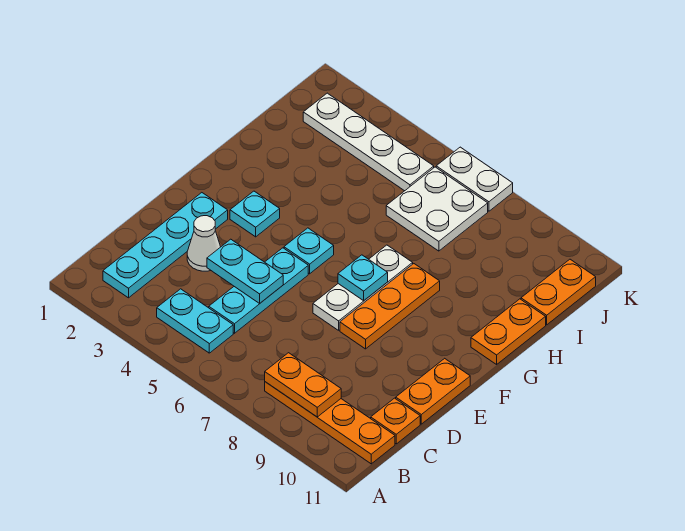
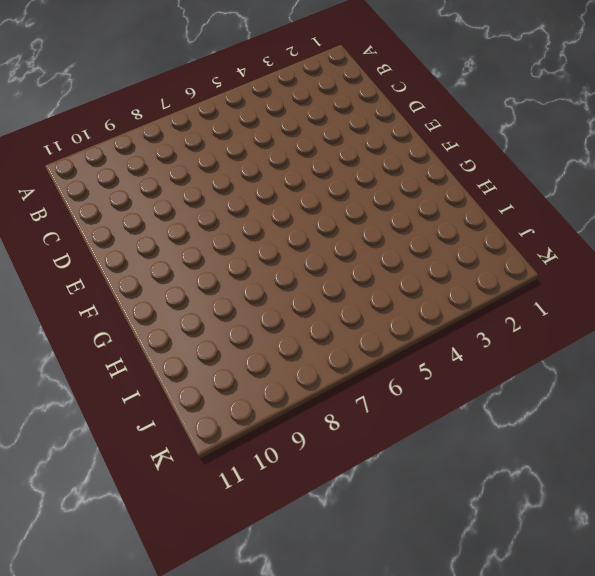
none -> cyan 1x4 plate [103,193,228,298]
none -> cyan 1x2 plate [157,289,233,353]
none -> orange 1x4 plate [265,382,395,464]

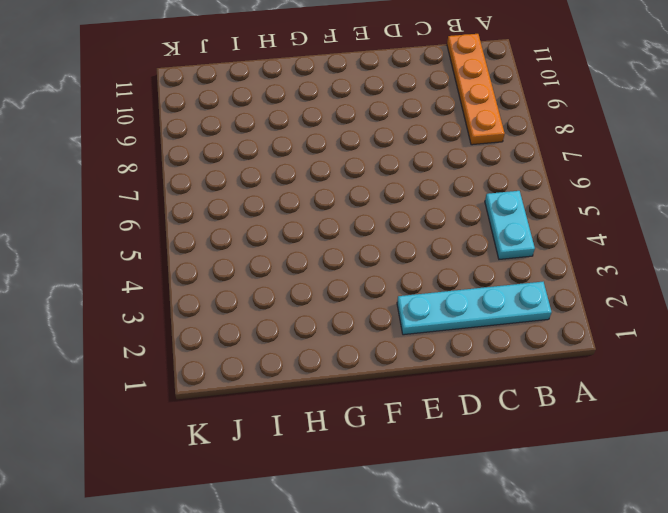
none -> cyan 1x3 plate [209,248,308,333]
none -> orange 1x1 plate [371,398,420,444]
none -> white 1x1 cone [187,216,220,271]

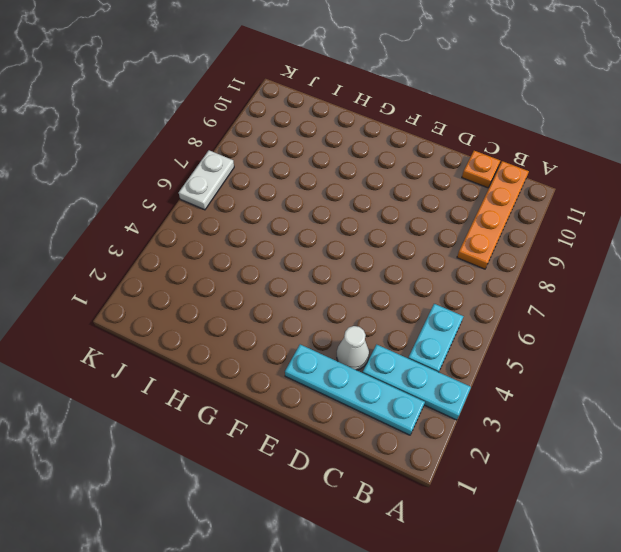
cyan 1x3 plate [363,344,471,420] -> cyan 1x3 plate moved to [209,248,308,333]
none -> orange 1x2 plate [396,358,470,424]
none -> white 1x3 plate [313,245,413,330]
none -> orange 1x3 plate [340,264,440,349]

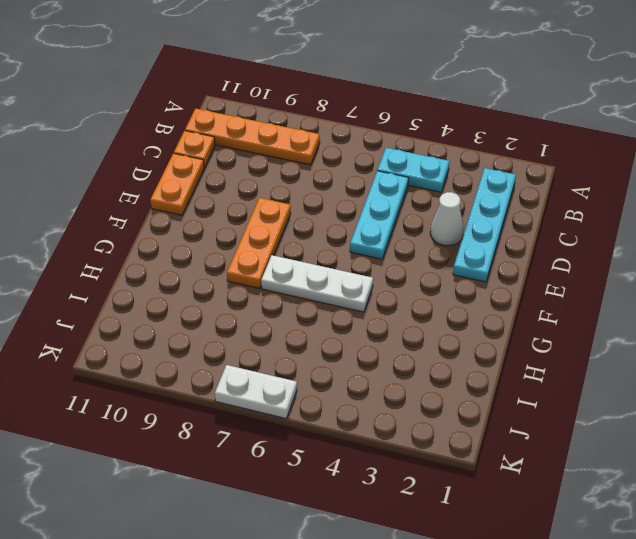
white 1x3 plate [261,255,373,312] -> white 1x3 plate turned to [313,245,413,330]
none -> cyan 1x1 plate [230,191,280,237]
none -> cyan 1x1 plate [284,228,334,274]
none -> orange 1x2 plate [471,299,546,364]

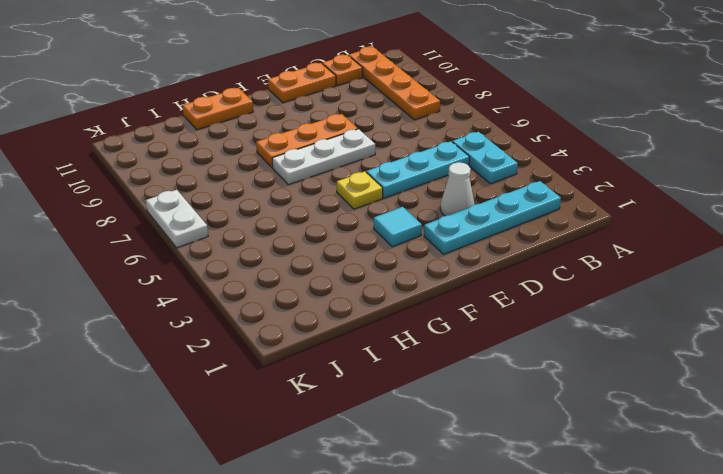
cyan 1x1 tile [374,207,422,247] -> cyan 1x1 plate [230,191,280,237]
yellow 1x1 plate [337,172,383,209] -> cyan 1x1 plate [284,228,334,274]
none -> white 2x2 plate [386,167,488,251]
none -> orange 1x2 plate [521,259,596,325]
none -> white 1x4 plate [303,93,434,191]

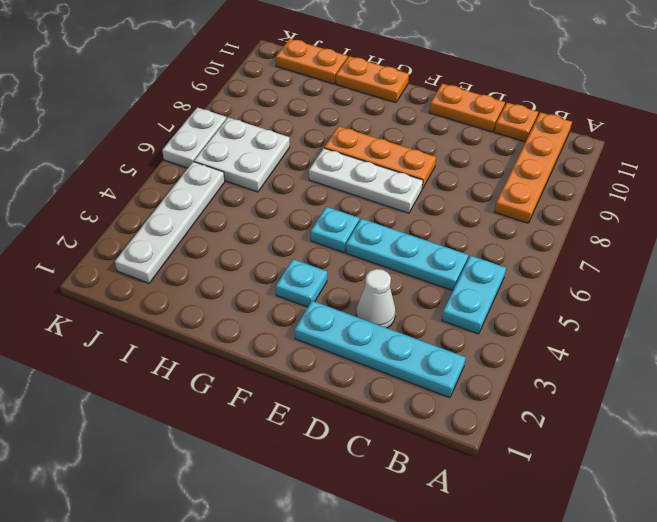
none -> orange 1x2 plate [265,353,341,417]
none -> cyan 1x2 plate [207,239,283,303]
none -> cyan 1x1 plate [338,255,388,301]

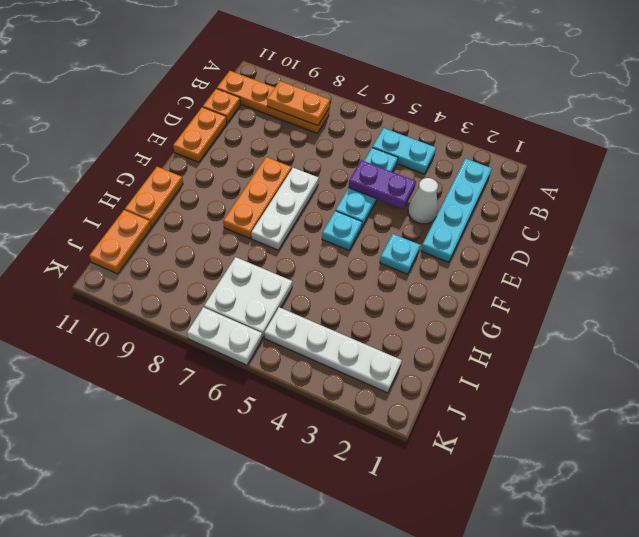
purple 1x2 plate [349,160,416,209] -> cyan 1x2 plate [207,239,283,303]
none -> cyan 1x1 plate [338,255,388,301]

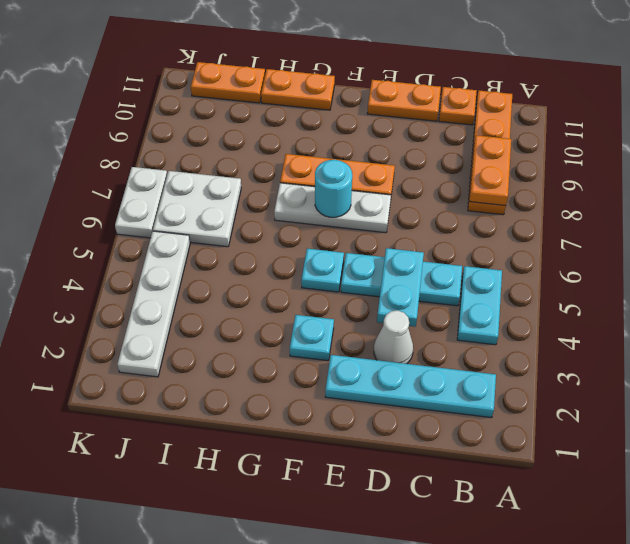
cyan 1x1 round brick [315,160,352,217] -> cyan 1x1 plate [338,255,388,301]

